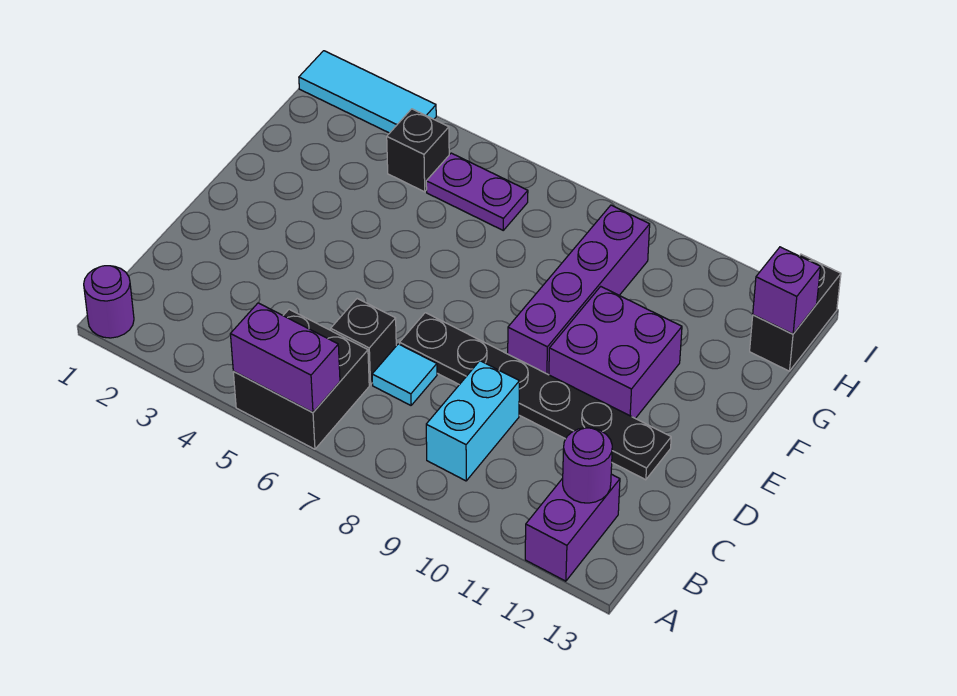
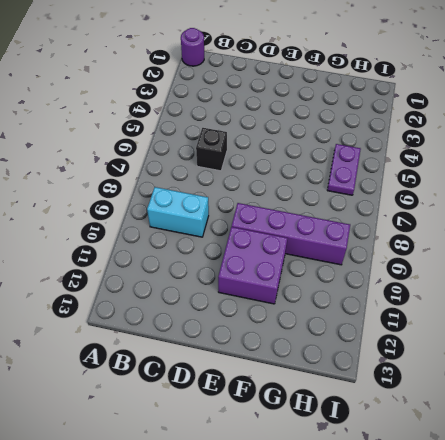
none -> black 2x2 brick [233,309,369,449]
none -> purple 1x2 brick [525,474,620,581]
none -> cyan 1x1 tile [372,344,437,405]

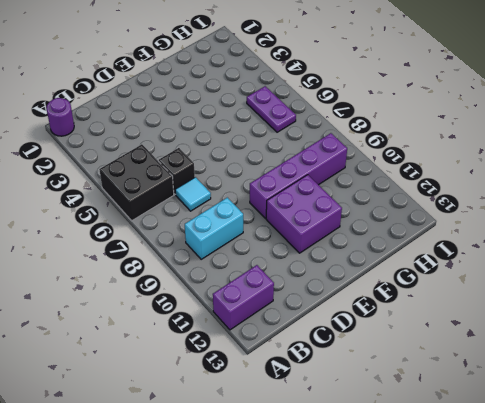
none -> black 1x6 plate [400,313,671,480]
none -> black 1x1 brick [387,109,449,192]
none -> black 1x2 brick [750,254,841,371]

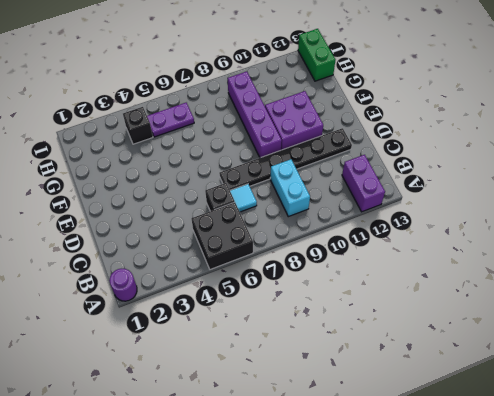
green 1x2 brick [298,29,335,81] -> black 1x2 brick [750,254,841,371]
none -> cyan 1x3 tile [299,51,436,133]
none -> purple 1x2 brick [230,303,340,413]
none -> purple 1x1 round brick [563,428,612,503]

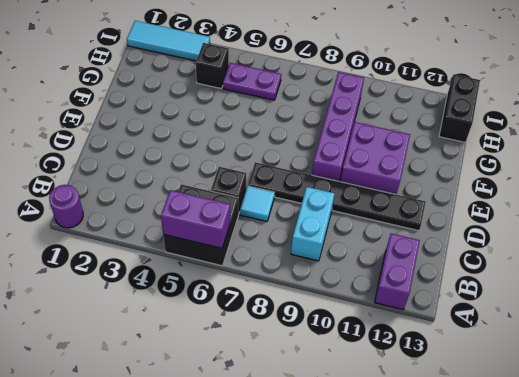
none -> purple 1x1 round brick [563,428,612,503]
none -> purple 1x1 brick [753,247,820,334]

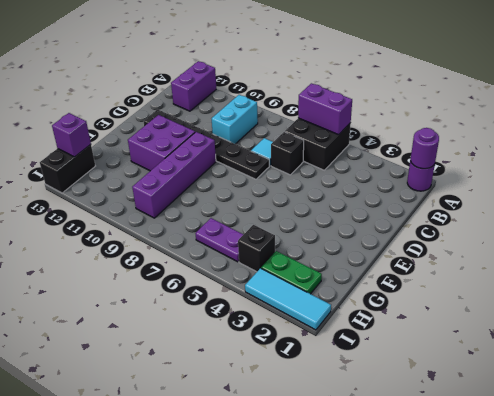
purple 1x1 round brick [411,128,439,169] -> purple 1x1 round brick moved to [563,428,612,503]
green 1x2 plate [261,251,322,294] -> none

